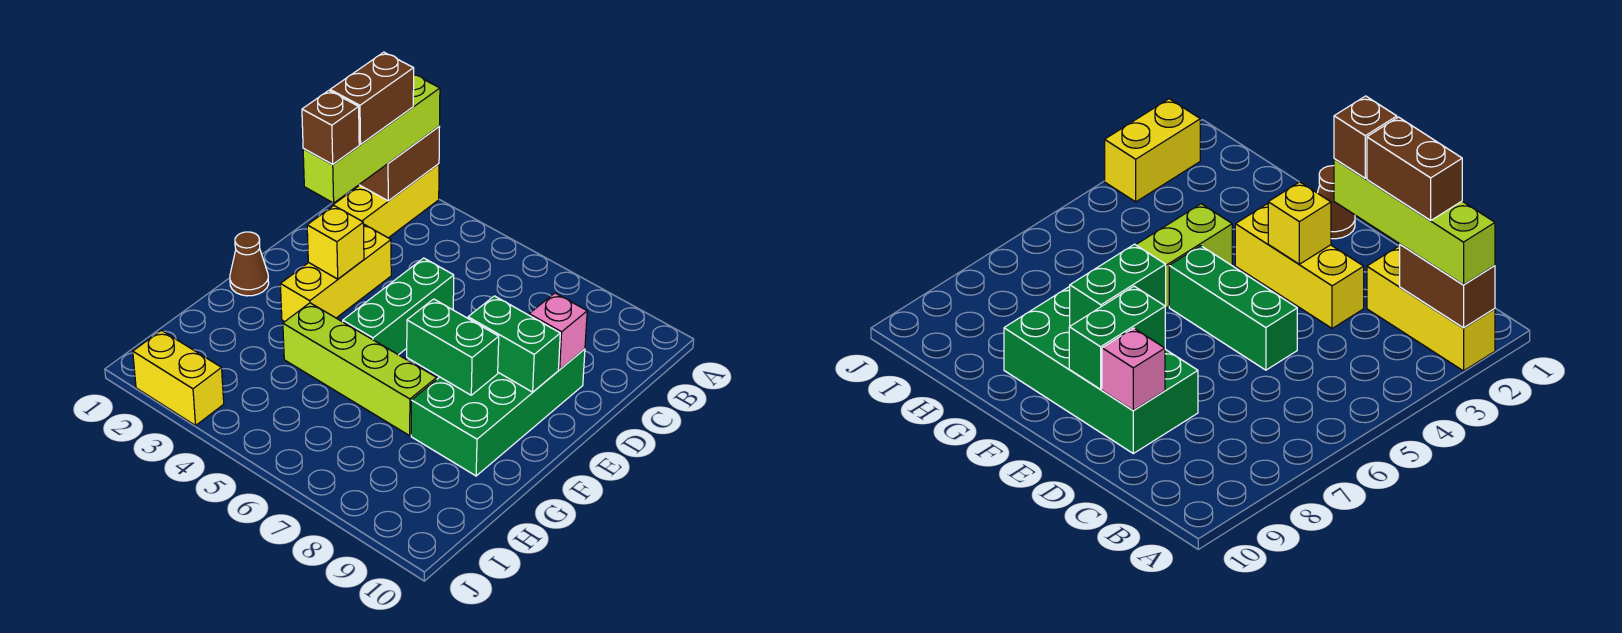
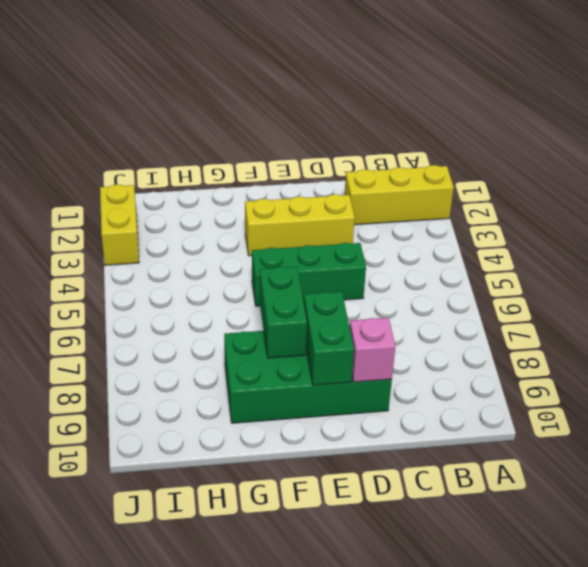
none -> brown 1x1 cone [230,232,269,296]
none -> lime 1x4 brick [283,303,437,436]
none -> brown 1x2 brick [359,127,439,201]

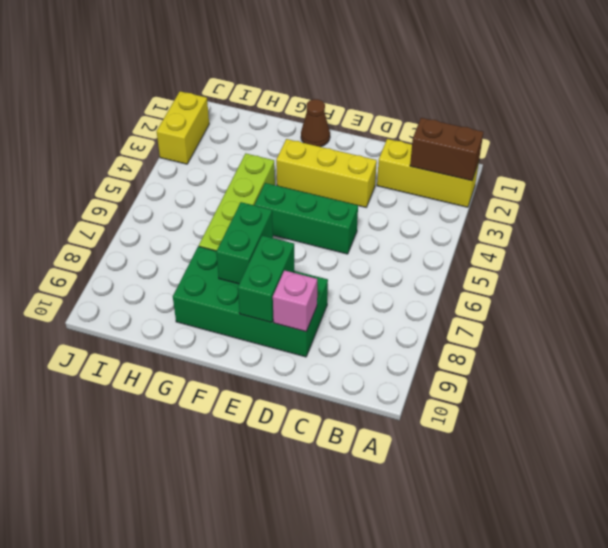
none -> yellow 1x1 brick [307,206,364,279]
none -> lime 1x4 brick [303,75,440,203]
none -> brown 1x2 brick [330,52,414,144]

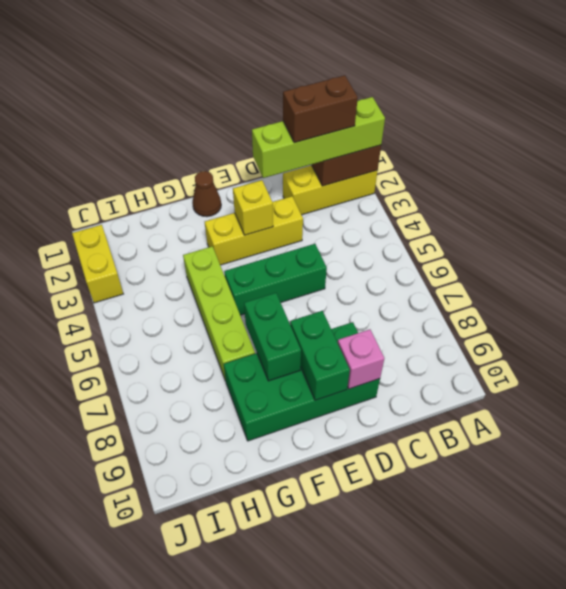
none -> brown 1x1 brick [302,91,359,164]

